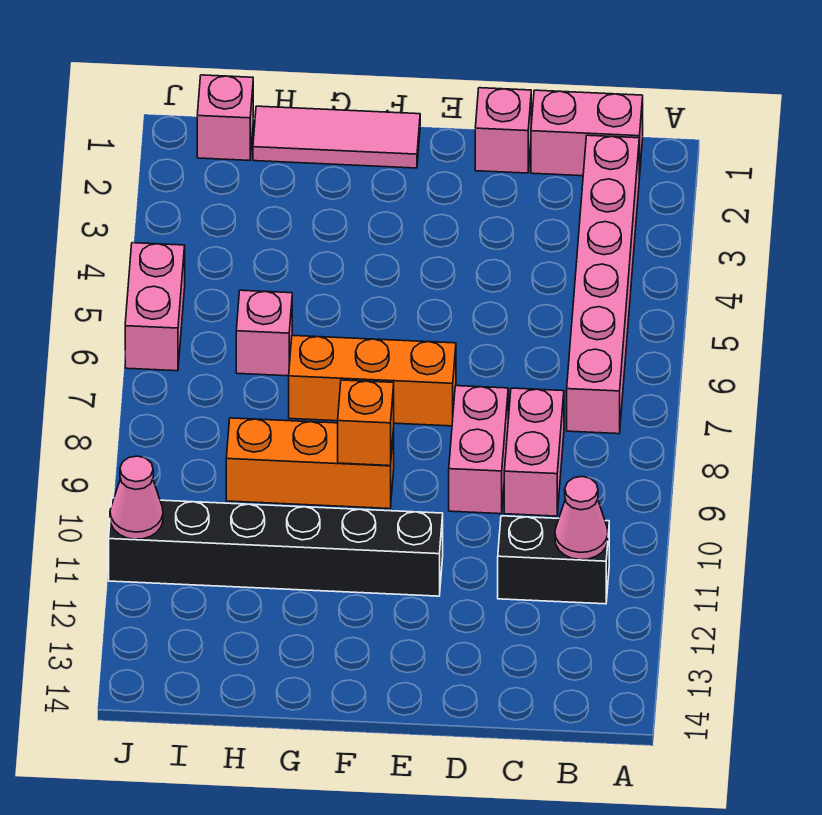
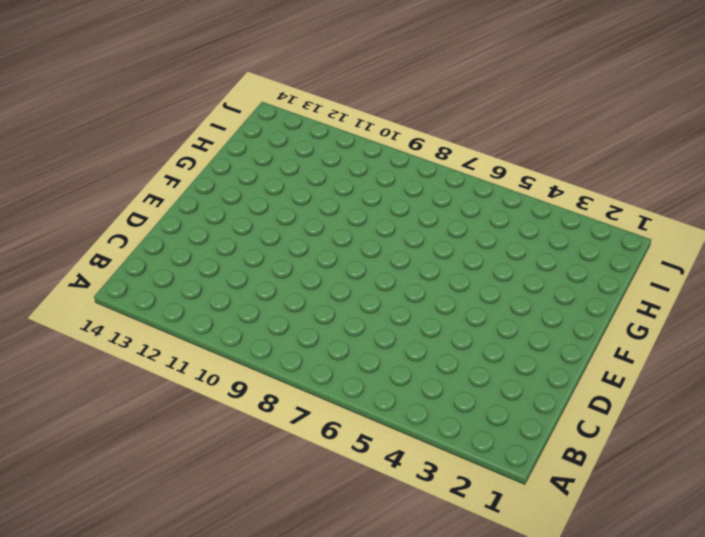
none -> pink 1x2 brick [531,90,643,178]
none -> pink 1x6 brick [567,135,639,434]
none -> black 1x2 brick [498,516,609,604]

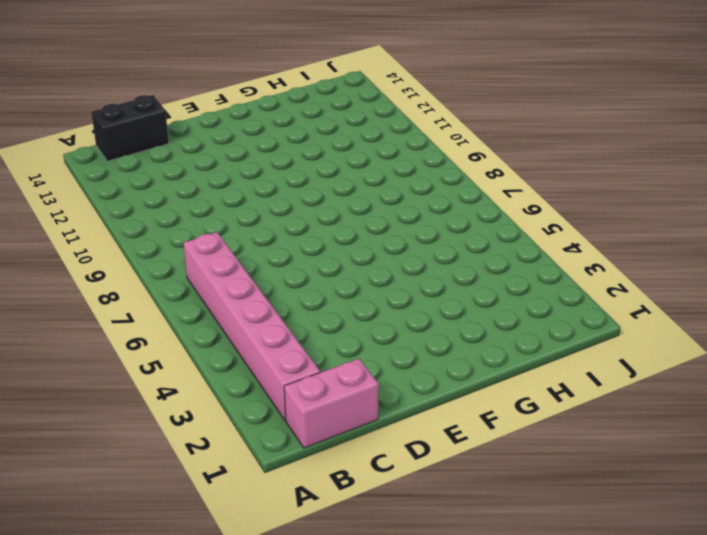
black 1x2 brick [91,95,169,161] -> black 1x2 brick moved to [498,516,609,604]
none -> pink 1x2 brick [504,388,564,516]
none -> pink 1x1 brick [475,88,531,173]
none -> pink 1x2 brick [449,386,508,514]

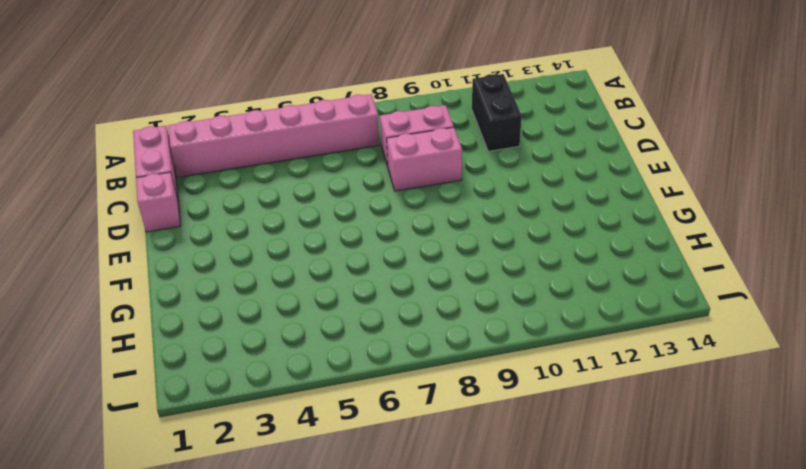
none -> orange 1x3 brick [289,335,456,426]
none -> black 1x6 brick [109,498,443,596]
none -> pink 1x3 tile [253,106,420,168]

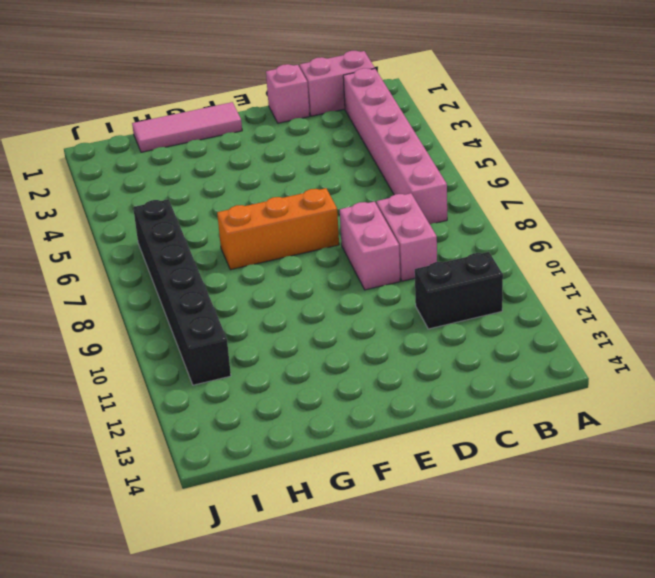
black 1x6 brick [133,199,231,385] -> black 1x6 brick turned to [109,498,443,596]
none -> orange 1x3 brick [226,418,394,509]
none -> pink 1x1 brick [236,290,292,376]
none -> pink 1x1 brick [197,75,253,160]

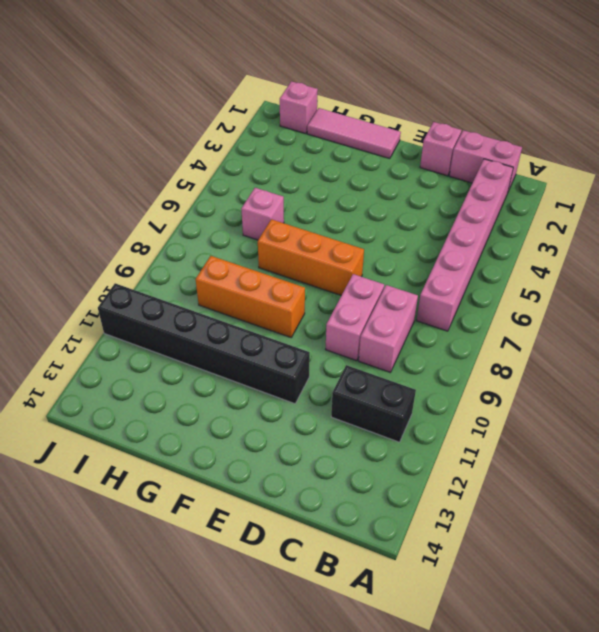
none -> pink 1x2 brick [125,243,185,371]
none -> pink 1x1 cone [555,477,608,560]
none -> orange 1x1 brick [338,380,394,466]

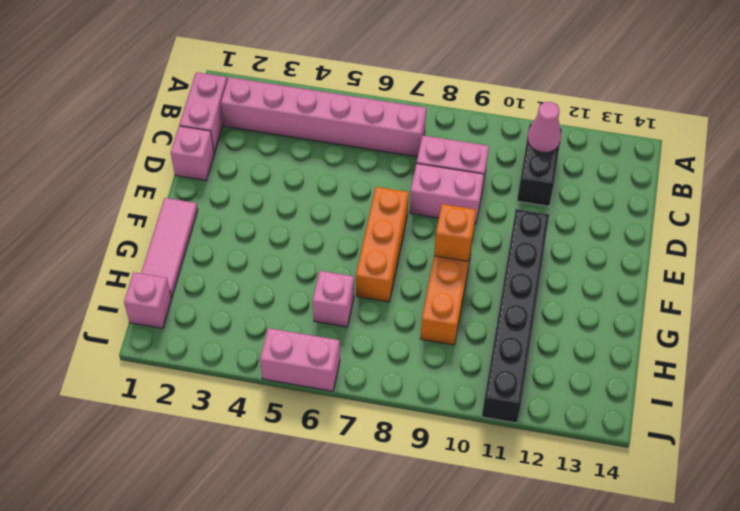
none -> pink 1x1 cone [110,456,163,539]

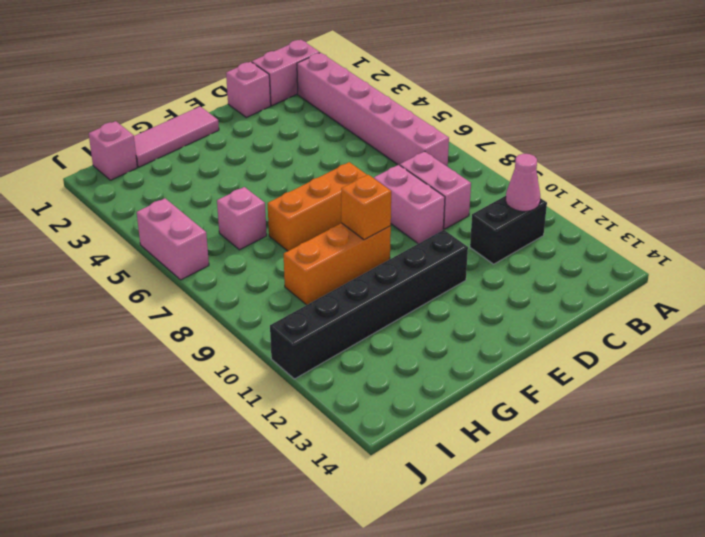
none -> pink 1x1 cone [110,456,163,539]

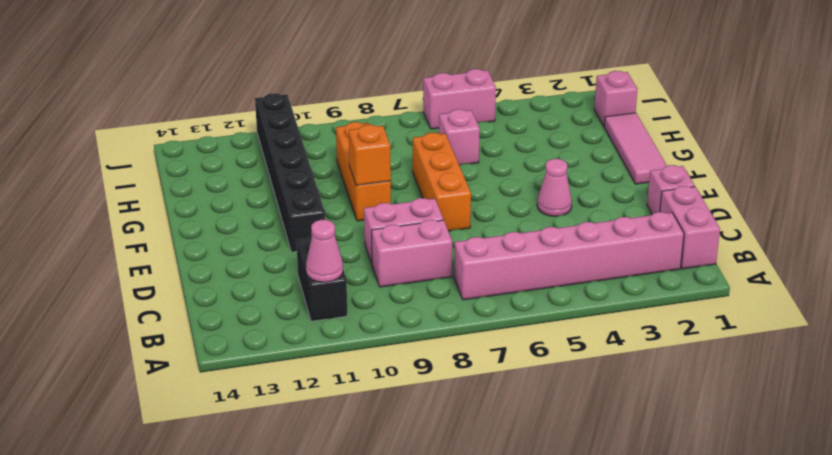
pink 1x1 cone [537,159,572,216] -> pink 1x1 cone moved to [110,456,163,539]

